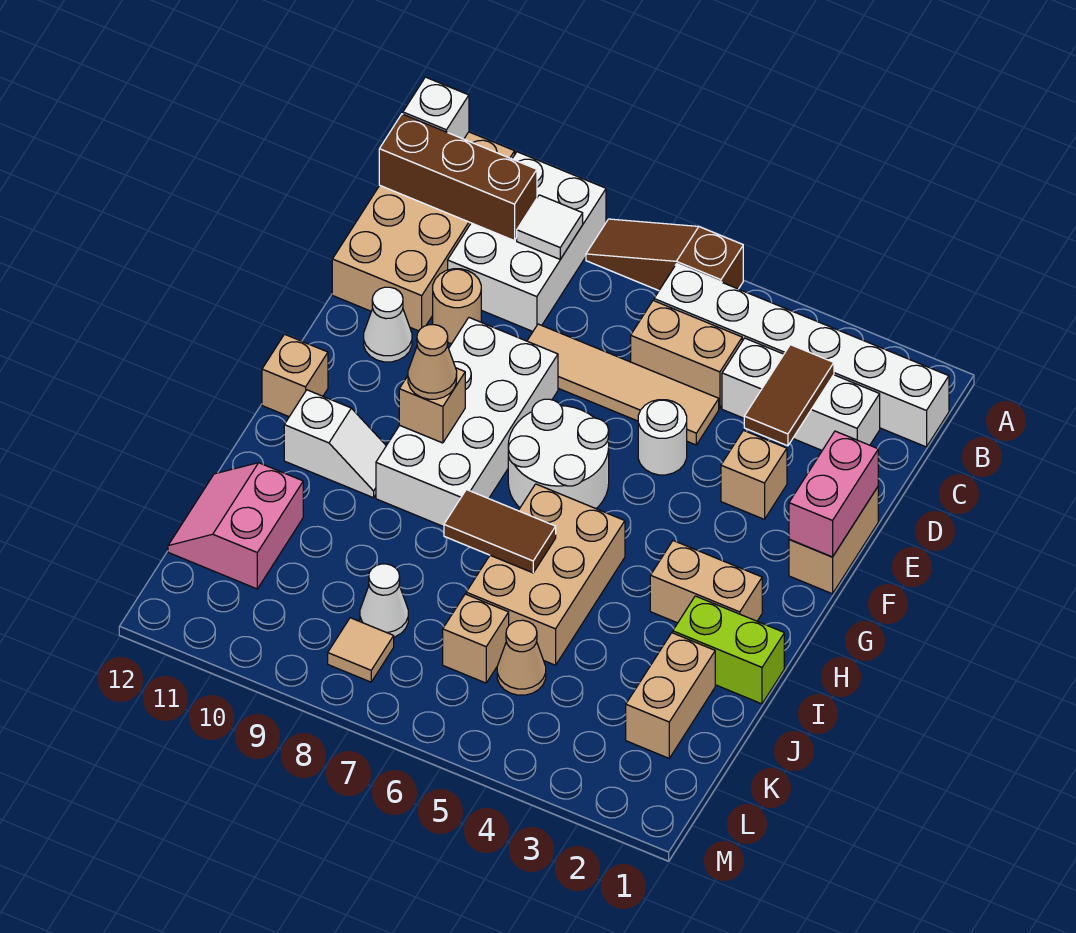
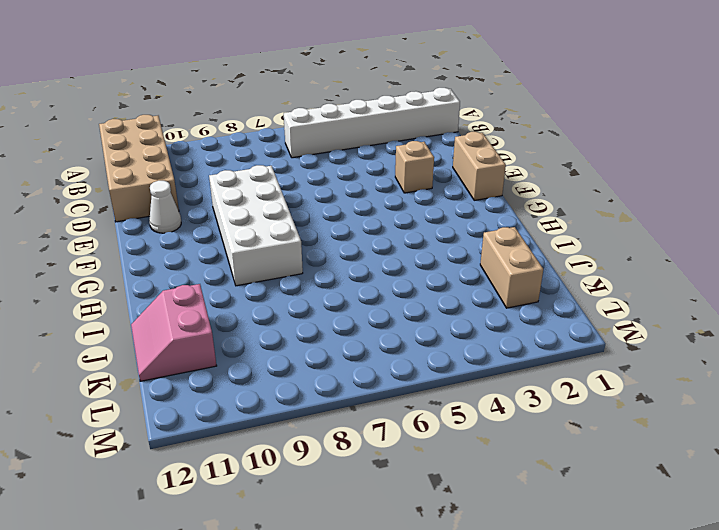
none -> brown 1x3 slope [586,219,743,291]
none -> white 2x3 brick [448,152,606,331]
none -> white 1x3 brick [722,338,880,450]
none -> tan 1x2 brick [631,301,742,408]

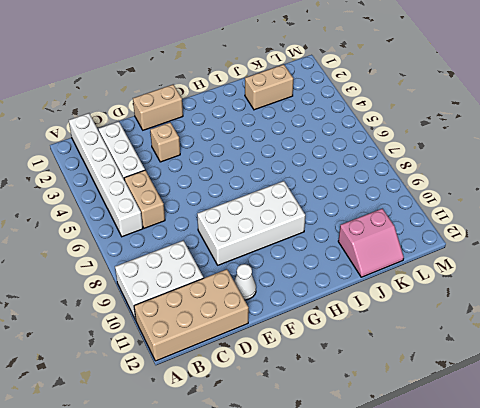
none -> brown 1x3 slope [586,219,743,291]
none -> tan 1x4 tile [527,324,719,445]
none -> tan 1x1 round brick [433,269,481,344]
none -> white 1x1 round brick [638,400,687,475]

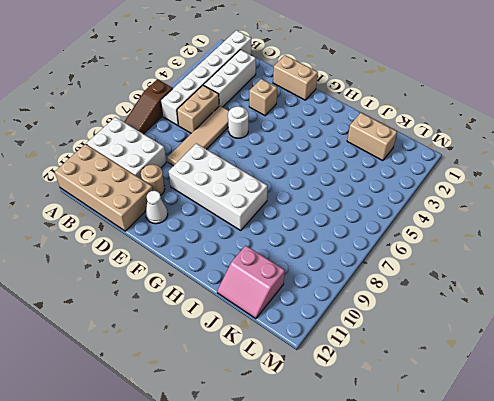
none -> white 2x2 round brick [508,399,609,509]
none -> tan 1x1 brick [262,334,328,417]
none -> tan 1x2 brick [650,541,762,623]
none -> tan 2x3 brick [466,484,625,665]

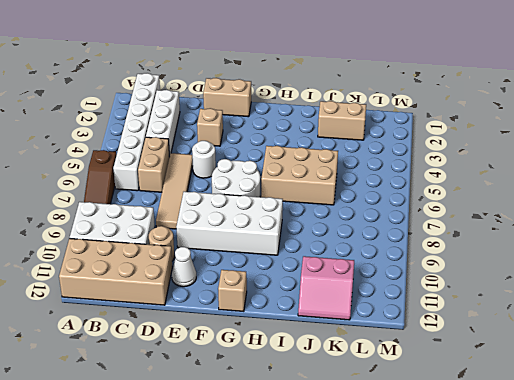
none -> tan 1x2 brick [650,541,762,623]
none -> white 1x2 slope [284,390,386,498]
none -> lime 1x2 brick [673,596,784,704]
none -> tan 1x1 cone [497,620,546,695]

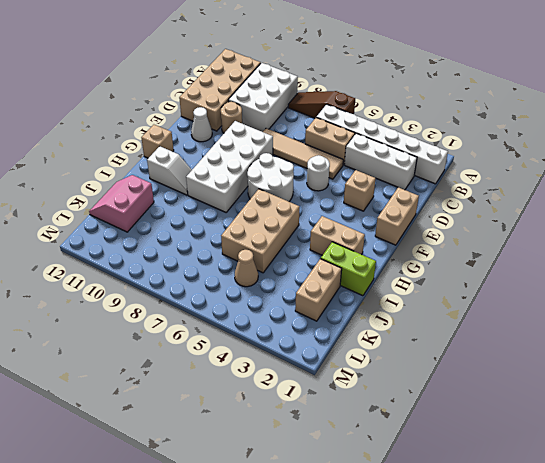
none -> tan 1x1 brick [443,594,509,683]
none -> white 1x1 cone [360,564,408,637]
none -> tan 1x1 tile [328,618,394,682]
none -> white 1x1 brick [403,77,469,139]

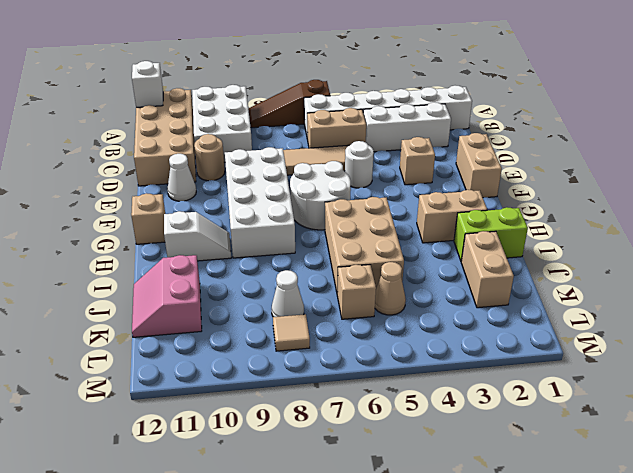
none -> white 1x1 tile [517,195,583,259]
none -> brown 1x3 brick [379,114,537,241]
none -> brown 1x2 tile [744,345,834,446]
none -> pink 1x2 brick [789,431,878,557]

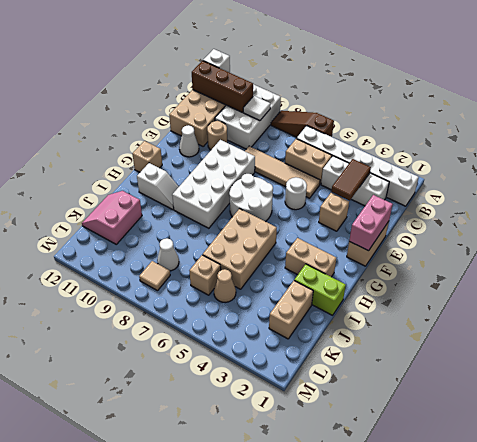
none -> tan 1x1 brick [399,368,465,443]
none -> brown 1x2 tile [444,490,556,573]
none -> tan 1x1 cone [408,325,457,399]

